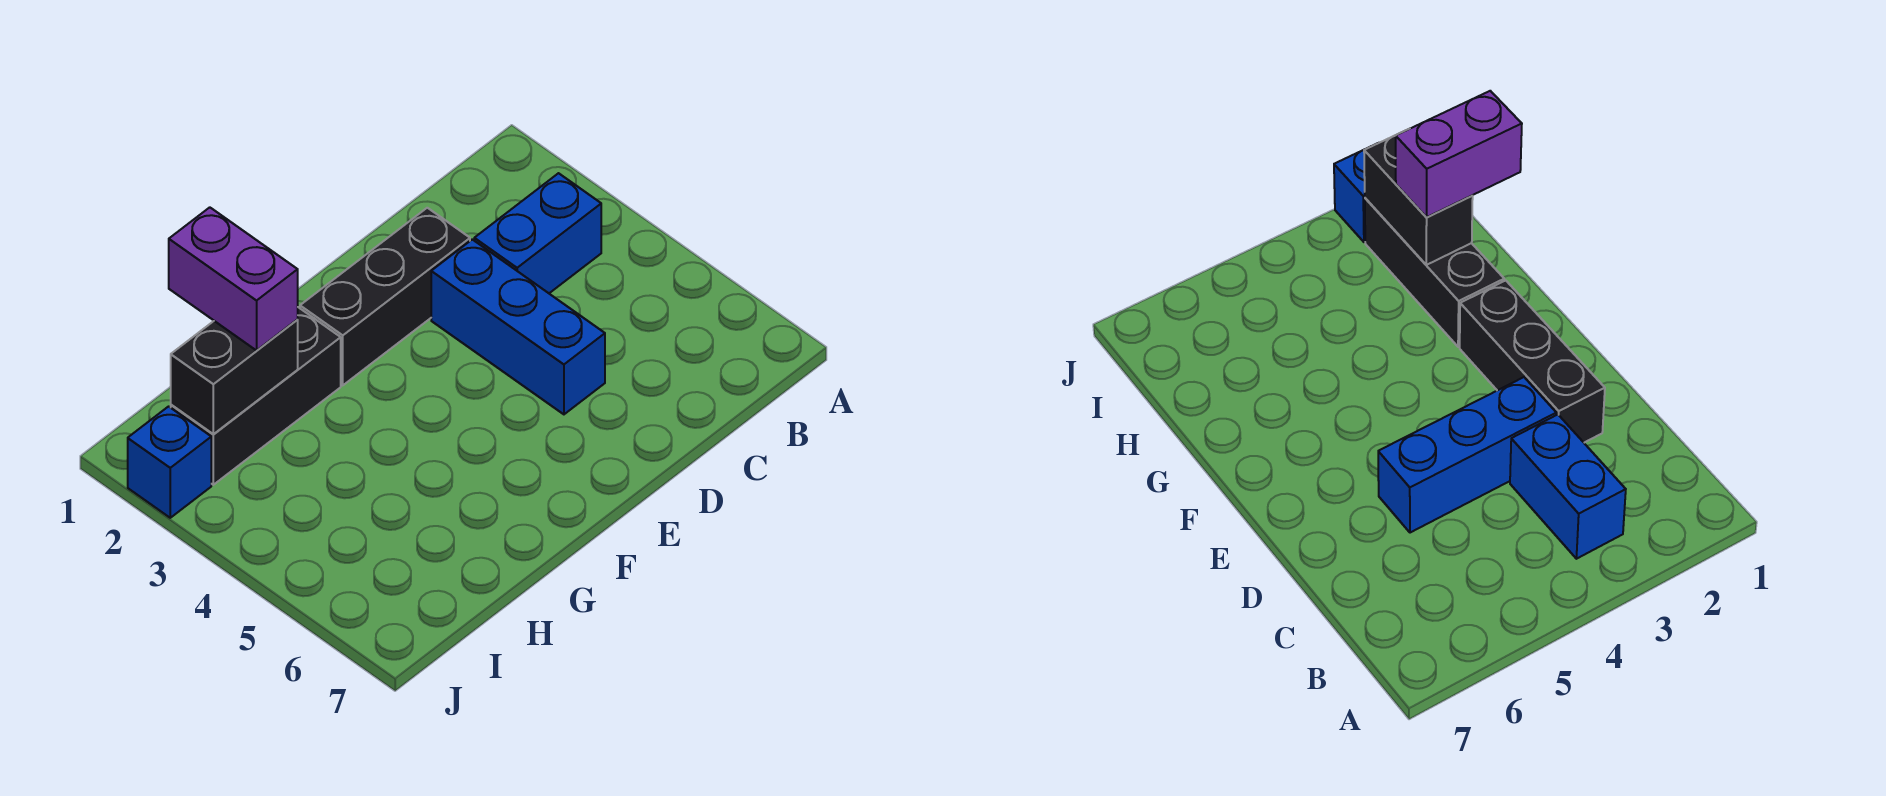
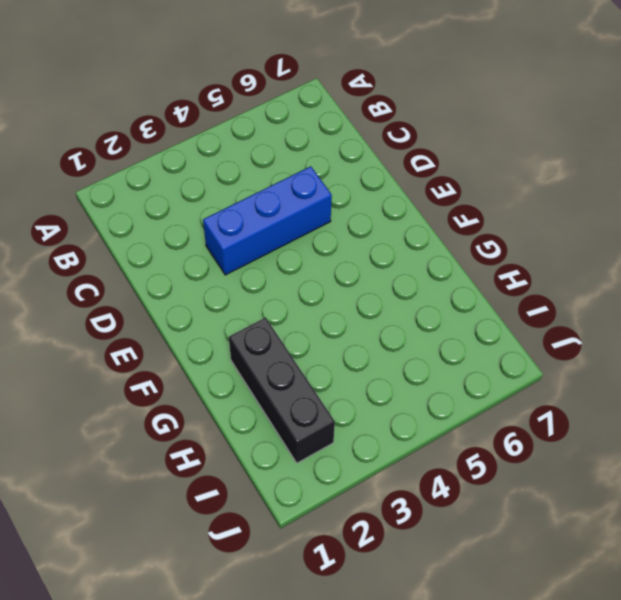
none -> blue 1x2 brick [474,173,601,293]
none -> black 1x3 brick [300,208,470,385]

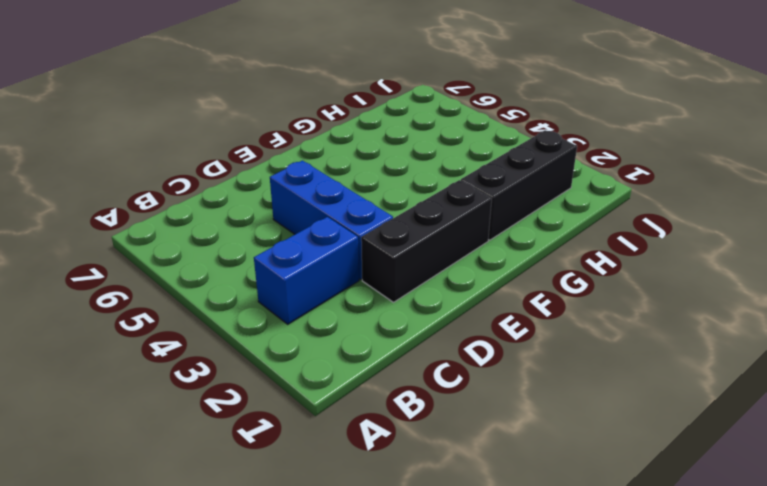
none -> blue 1x1 brick [128,406,211,518]
none -> black 1x2 brick [171,320,298,434]

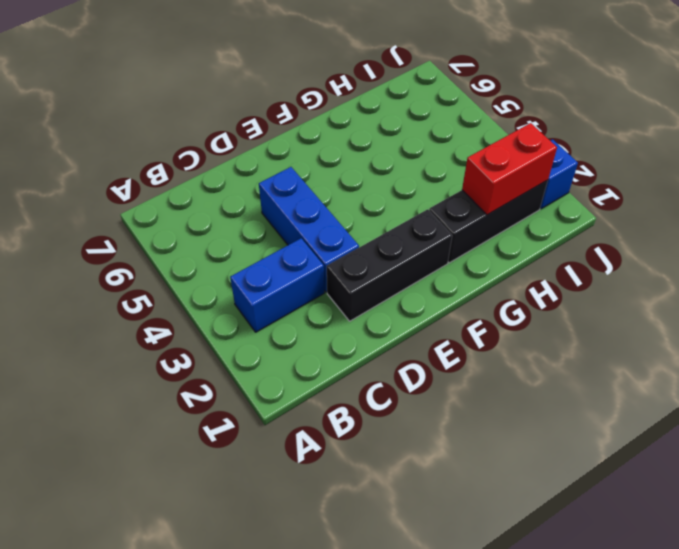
red 1x2 brick [462,123,557,215] -> black 1x2 brick [171,320,298,434]
none -> purple 1x2 brick [169,207,298,350]

